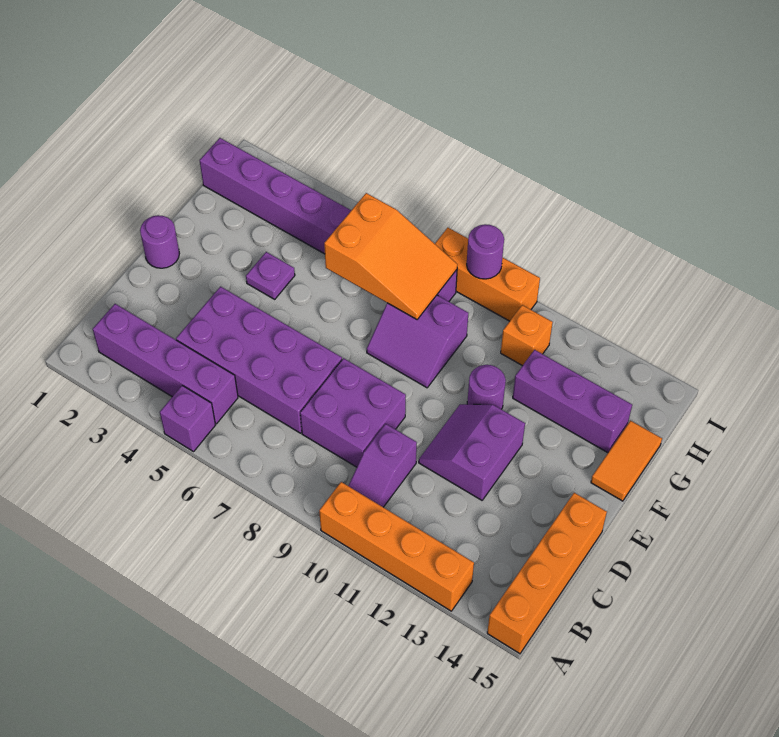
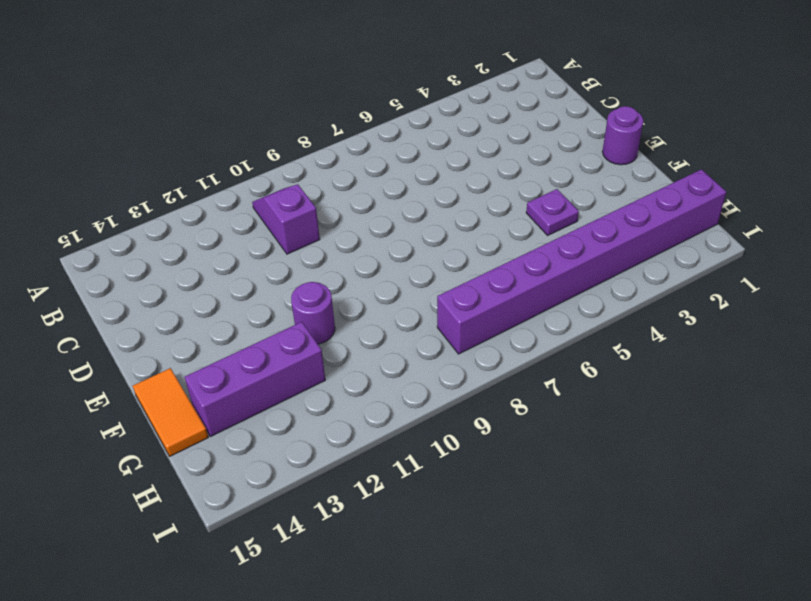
none -> purple 1x1 brick [160,385,215,452]
none -> orange 1x4 brick [319,482,474,611]
none -> orange 1x4 brick [487,493,607,654]

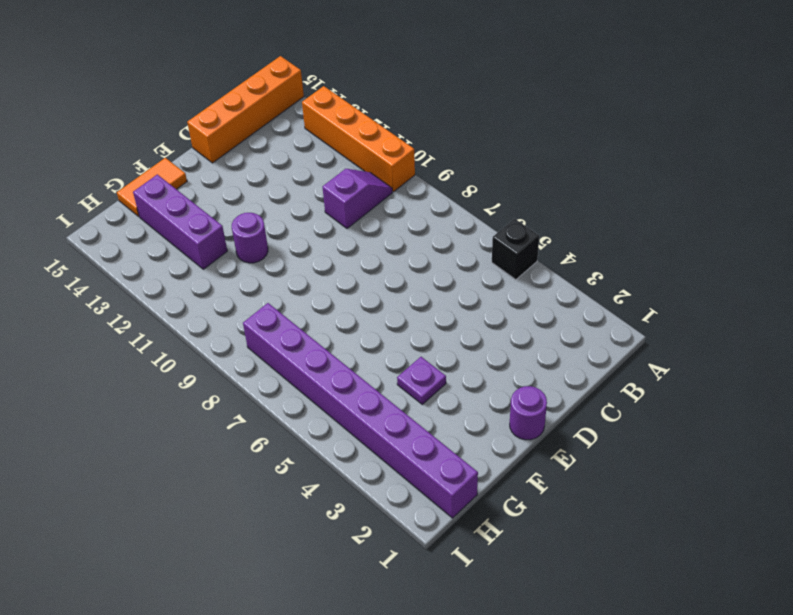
black 1x1 brick [492,219,539,280] -> purple 1x1 brick [160,385,215,452]
none -> purple 1x4 brick [93,304,238,424]
none -> purple 2x4 brick [176,287,342,433]
none -> purple 2x2 brick [300,358,406,467]

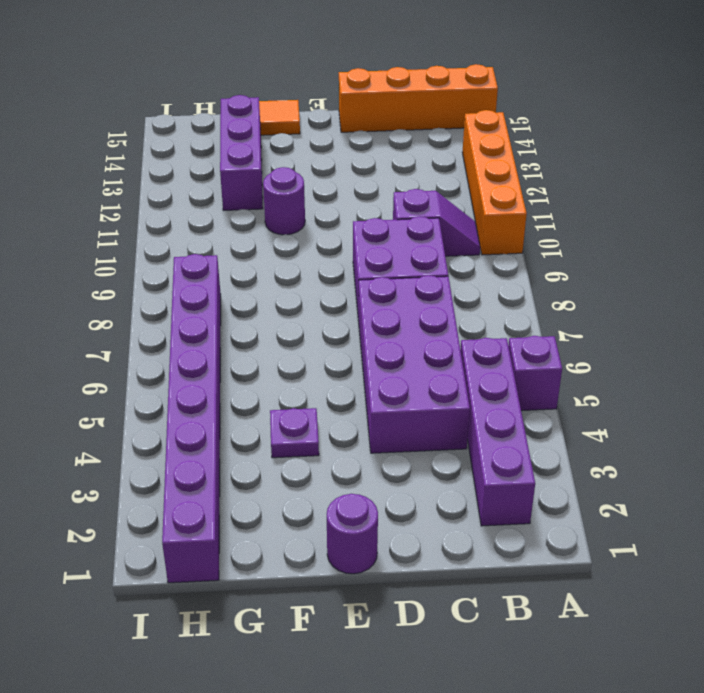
none -> purple 2x2 slope [419,404,525,500]
none -> purple 2x2 slope [367,295,468,388]
none -> orange 1x1 brick [501,305,553,366]

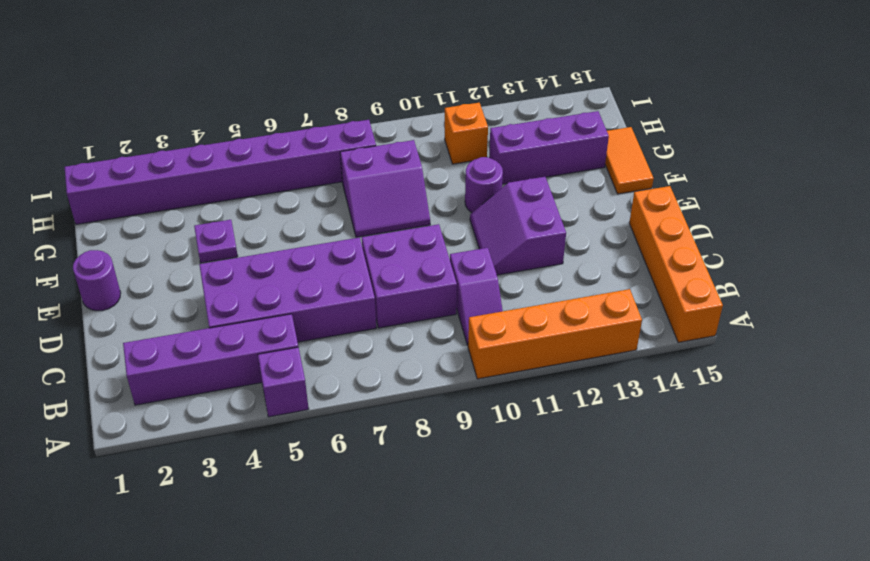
none -> orange 1x3 brick [435,228,540,321]
none -> orange 2x3 slope [324,193,458,319]
none -> purple 1x1 round brick [467,224,504,279]

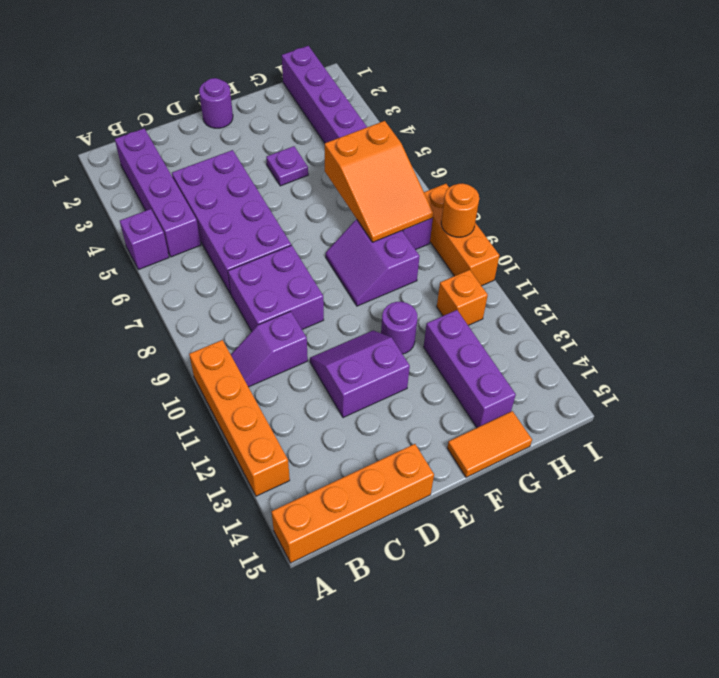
orange 1x1 round brick [441,183,479,237] -> purple 1x1 round brick [467,224,504,279]

